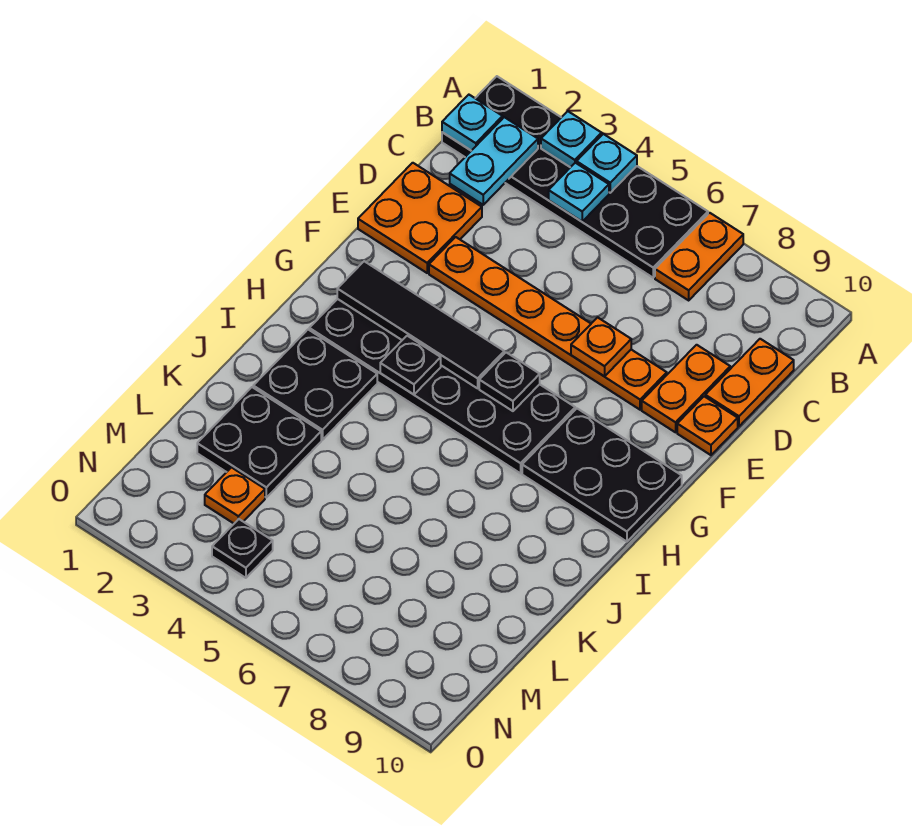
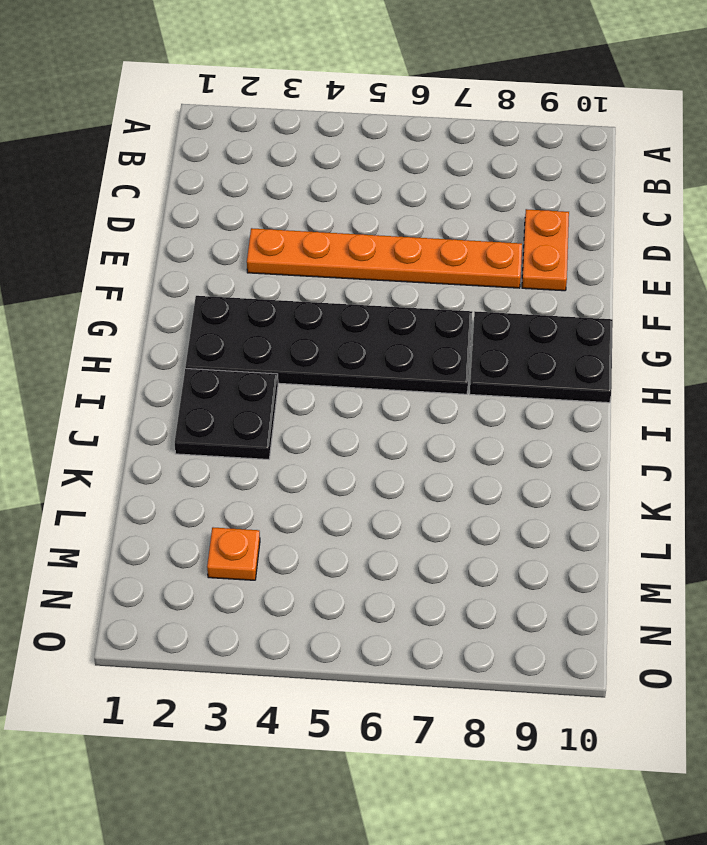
none -> black 2x6 plate [442,76,708,278]
none -> orange 1x2 plate [655,213,743,300]
none -> orange 1x2 plate [705,339,794,426]

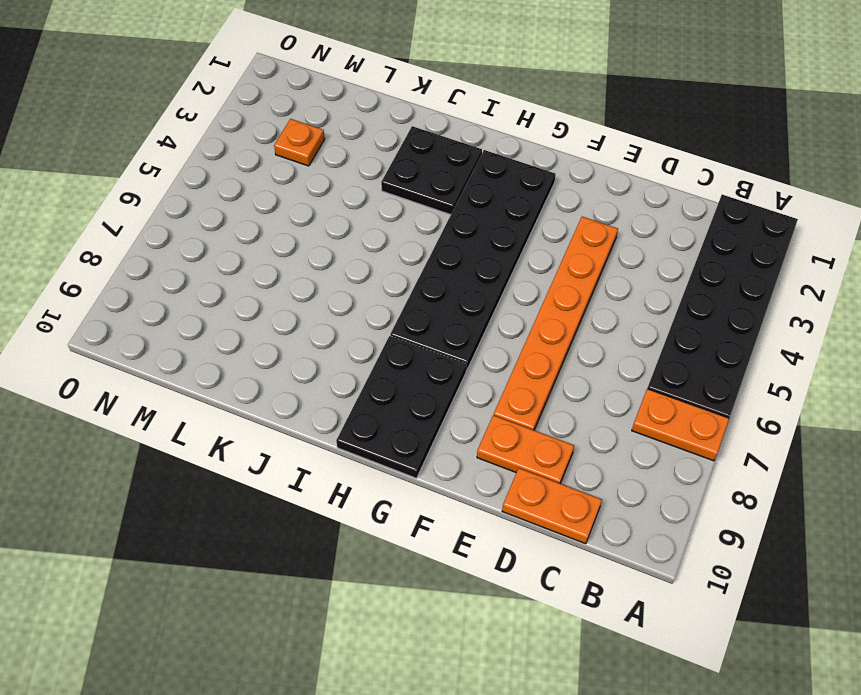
none -> orange 2x2 plate [358,163,482,273]
none -> orange 1x1 plate [677,396,738,455]
none -> black 2x2 plate [197,387,321,497]

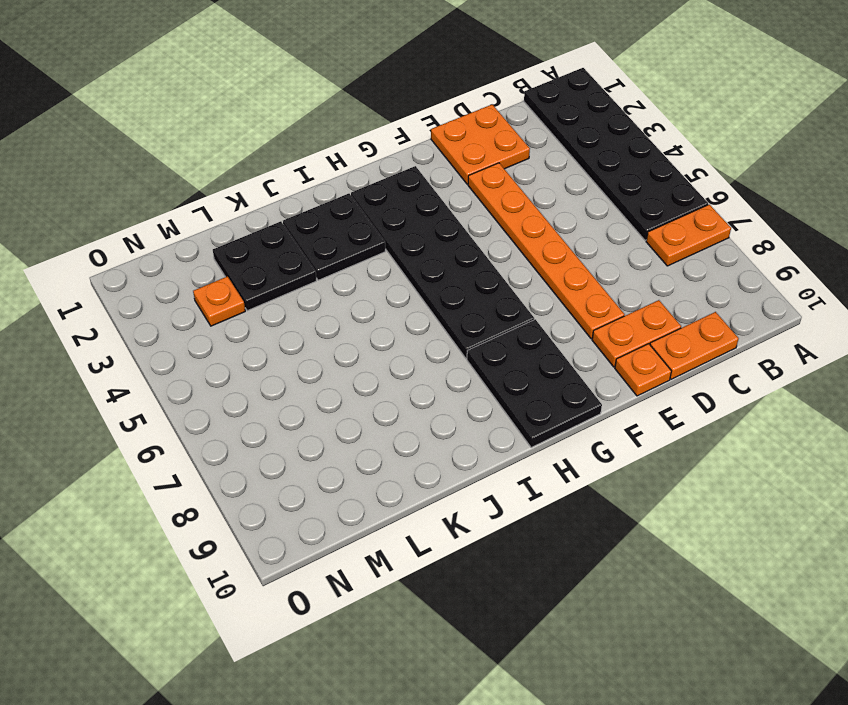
none -> black 1x1 plate [212,519,273,578]
none -> cyan 1x1 plate [541,111,602,167]
none -> cyan 1x1 plate [577,134,637,193]

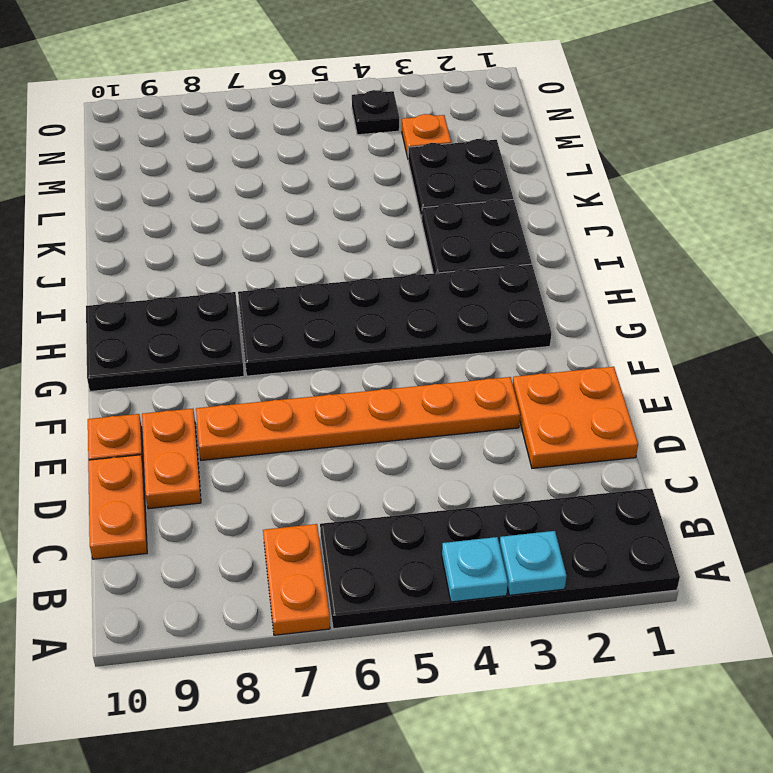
none -> cyan 1x1 plate [442,95,503,151]
none -> cyan 1x2 plate [450,117,538,205]
none -> cyan 1x1 plate [549,163,609,222]

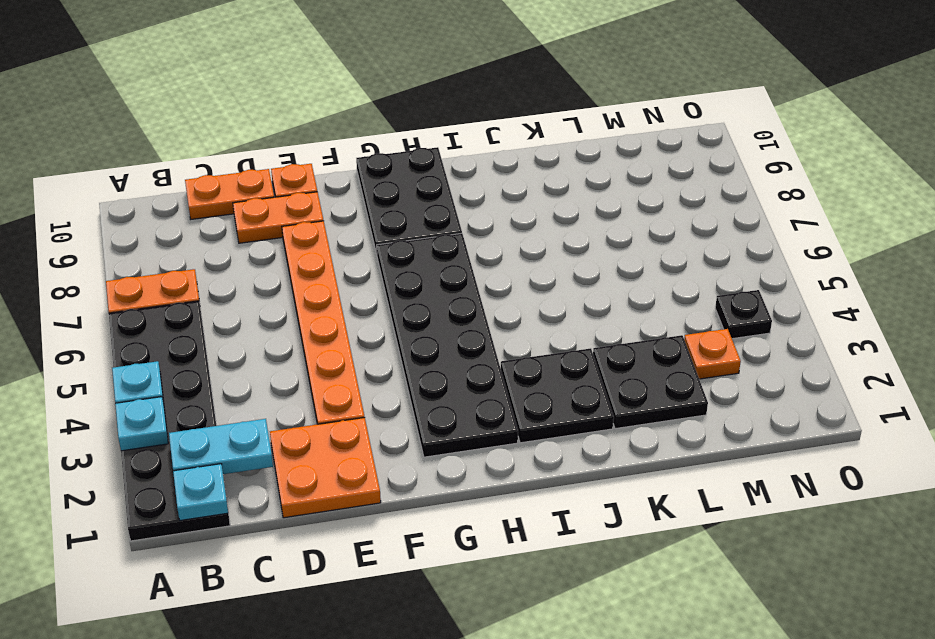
none -> cyan 1x1 plate [549,163,609,222]
none -> orange 1x1 plate [571,317,631,377]
none -> black 1x4 tile [337,261,504,388]

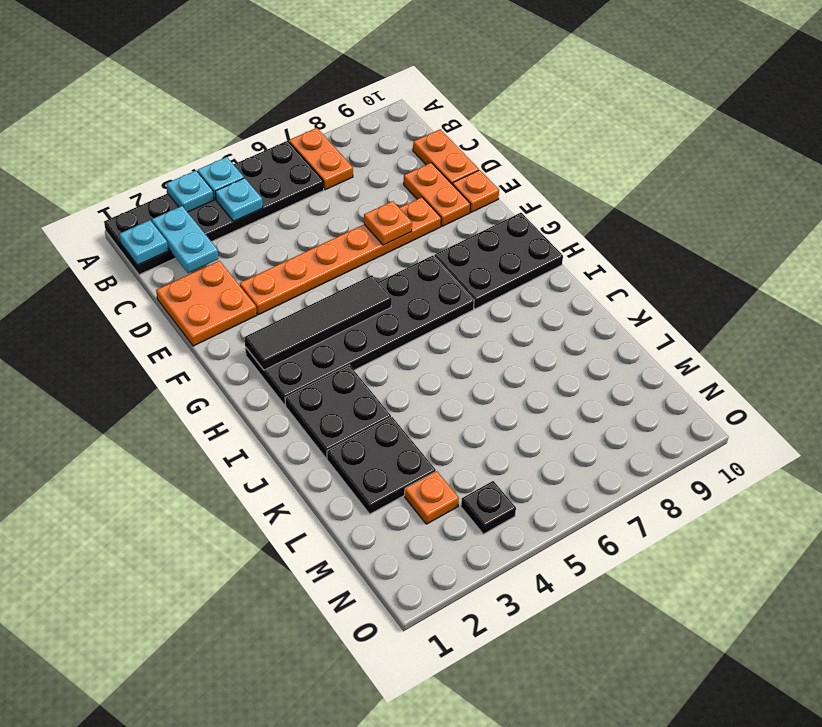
none -> black 1x1 plate [479,352,540,411]
none -> black 1x1 plate [380,336,441,394]

